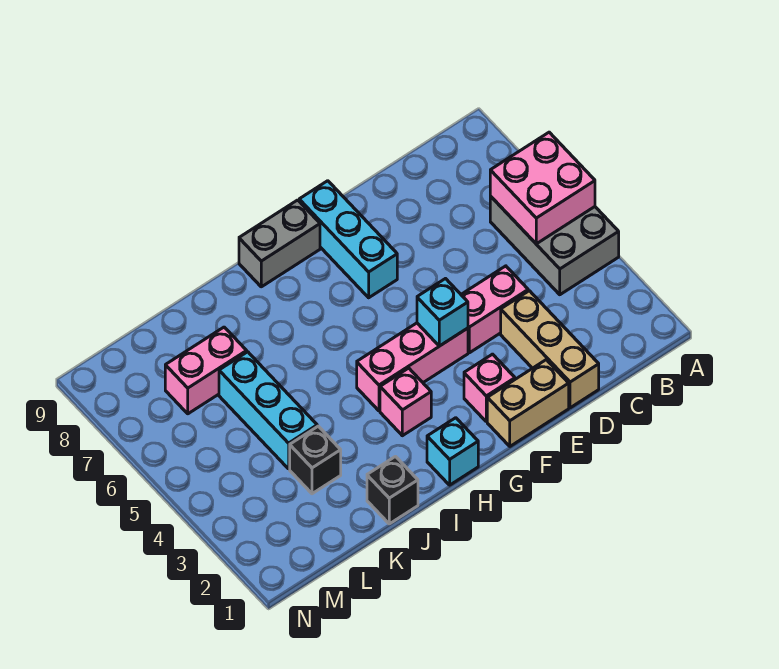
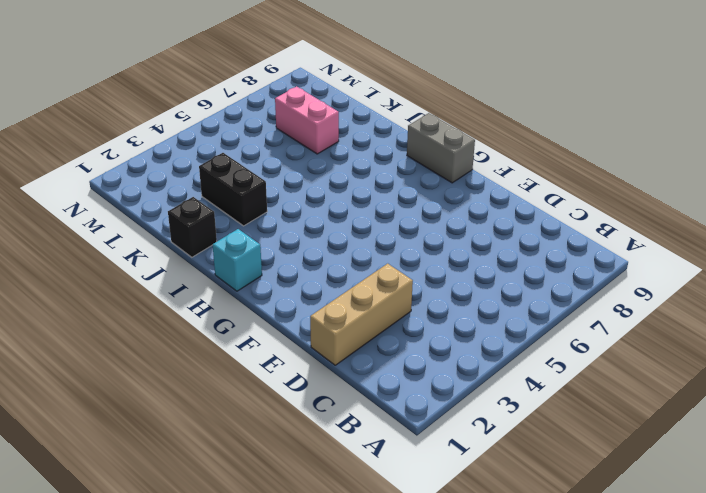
black 1x2 brick [199,153,267,226] -> black 1x1 brick [290,426,341,494]
none -> grey 2x3 brick [490,196,619,295]
none -> pink 1x2 brick [461,266,528,353]
none -> tan 1x2 brick [487,360,569,446]

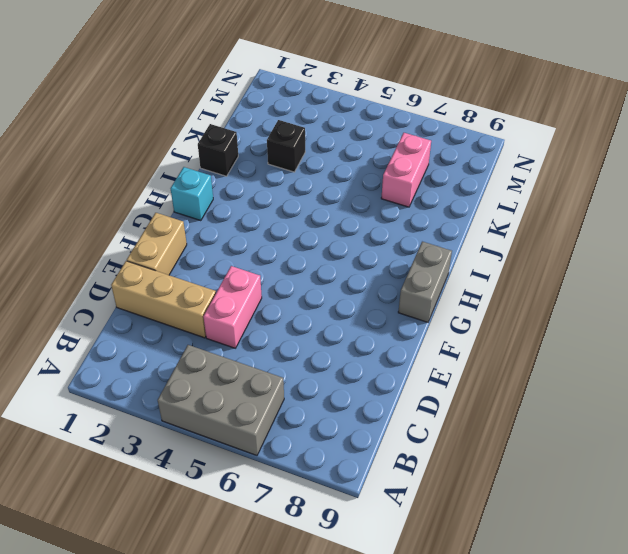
none -> pink 1x1 brick [464,354,515,422]
none -> pink 1x3 brick [357,323,468,411]
none -> cyan 1x3 brick [299,181,397,298]

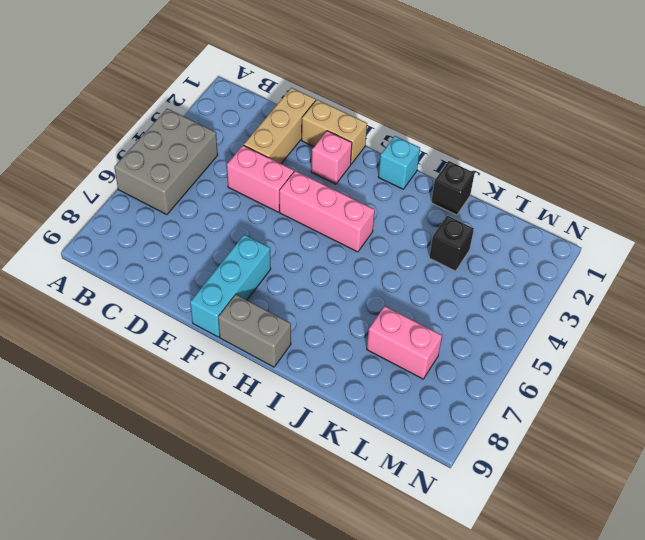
none -> pink 1x1 brick [380,368,431,436]
none -> cyan 1x3 brick [219,352,317,469]
none -> pink 2x2 brick [490,132,595,244]

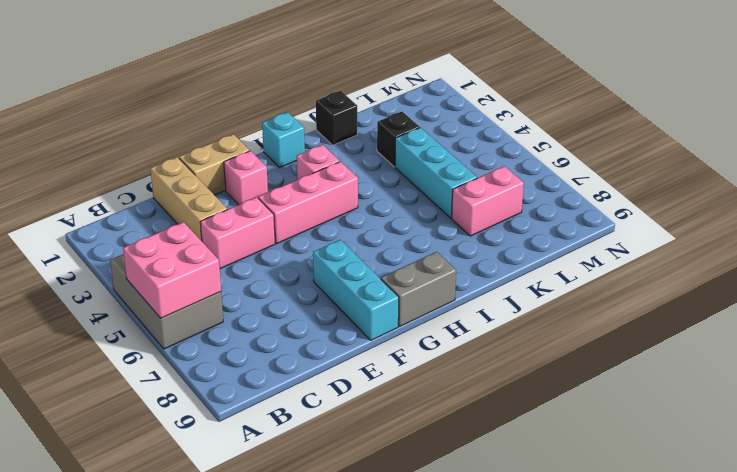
none -> cyan 1x1 brick [417,279,468,346]

